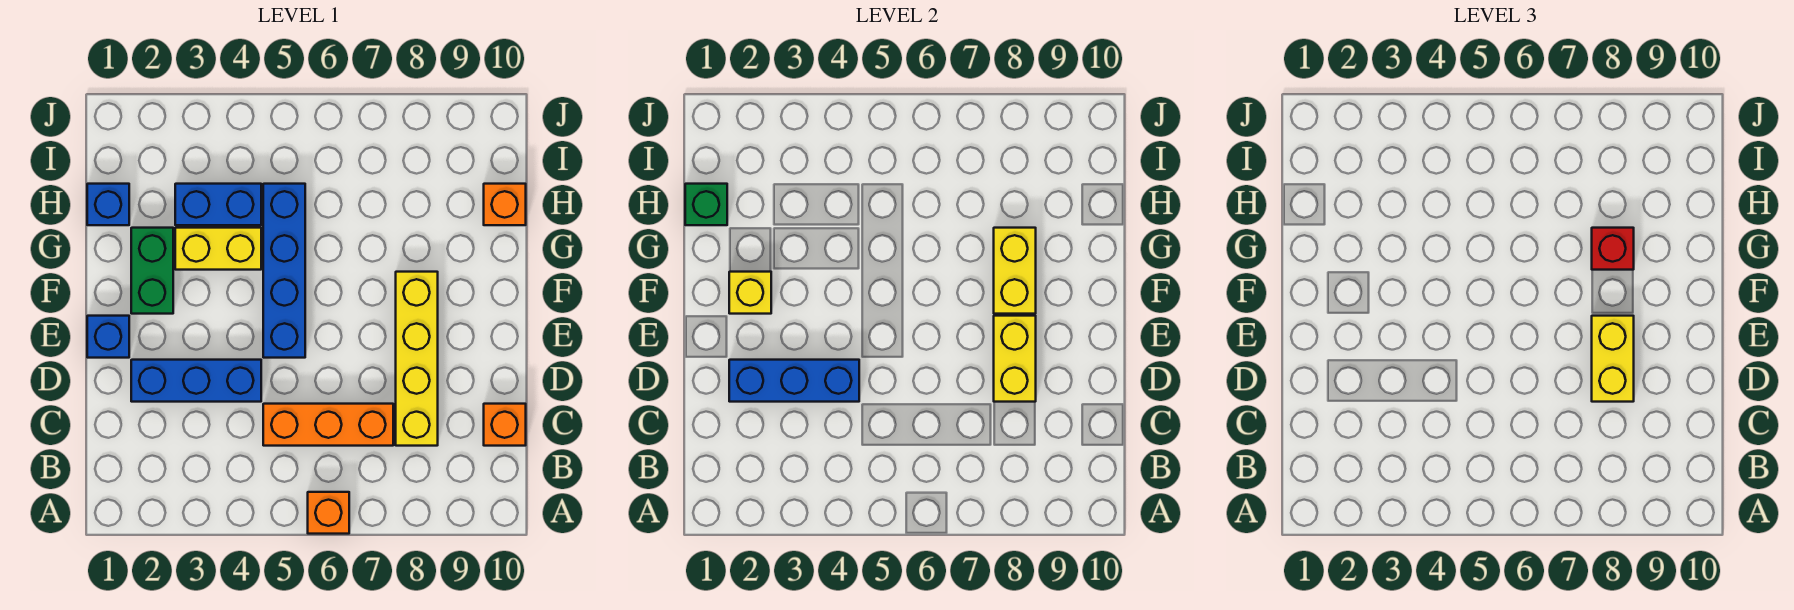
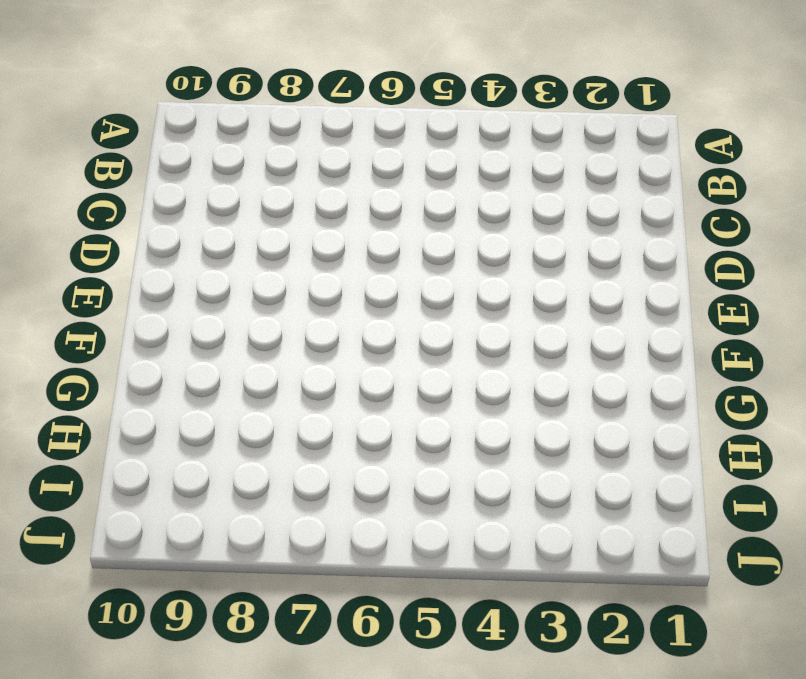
none -> orange 1x1 brick [308,492,349,534]
none -> orange 1x3 brick [263,404,393,446]
none -> yellow 1x4 brick [396,272,438,446]

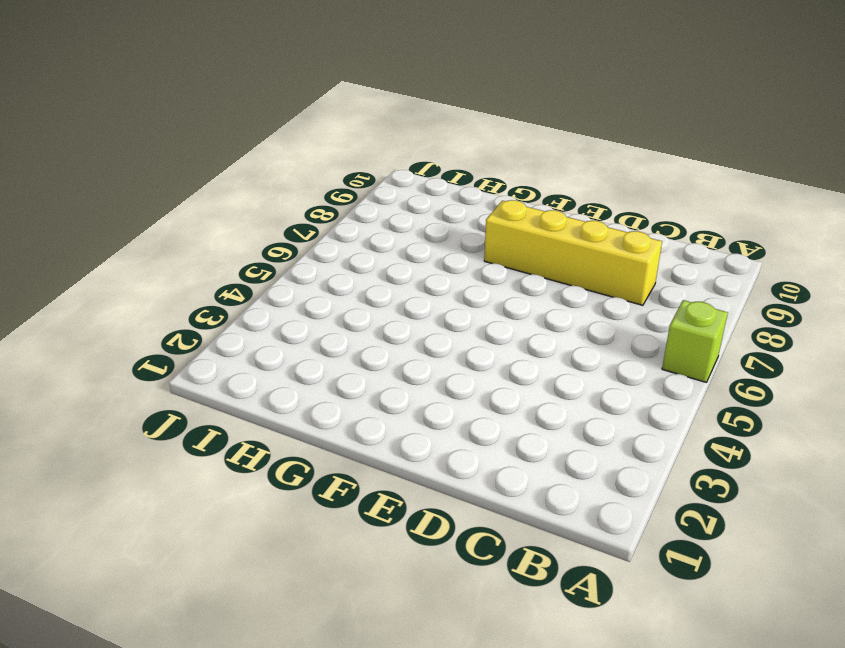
lime 1x1 brick [662,300,728,382] -> orange 1x1 brick [308,492,349,534]
none -> orange 1x3 brick [263,404,393,446]
none -> orange 1x1 brick [484,404,526,446]
none -> blue 1x3 brick [131,360,261,402]

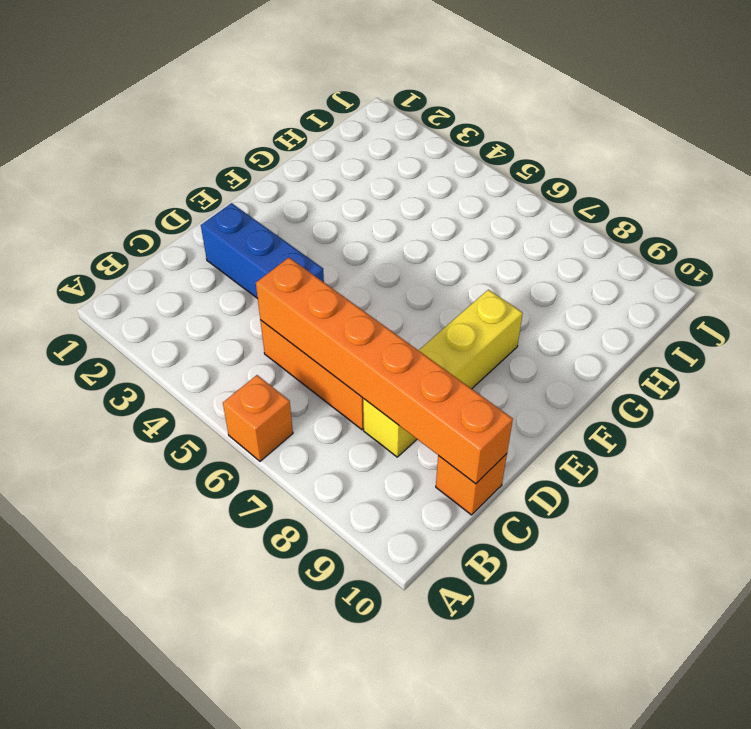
orange 1x6 brick [256,258,513,484] -> none
none -> blue 1x1 brick [87,316,129,358]
none -> blue 1x4 brick [263,184,305,358]
none -> green 1x2 brick [131,228,173,314]

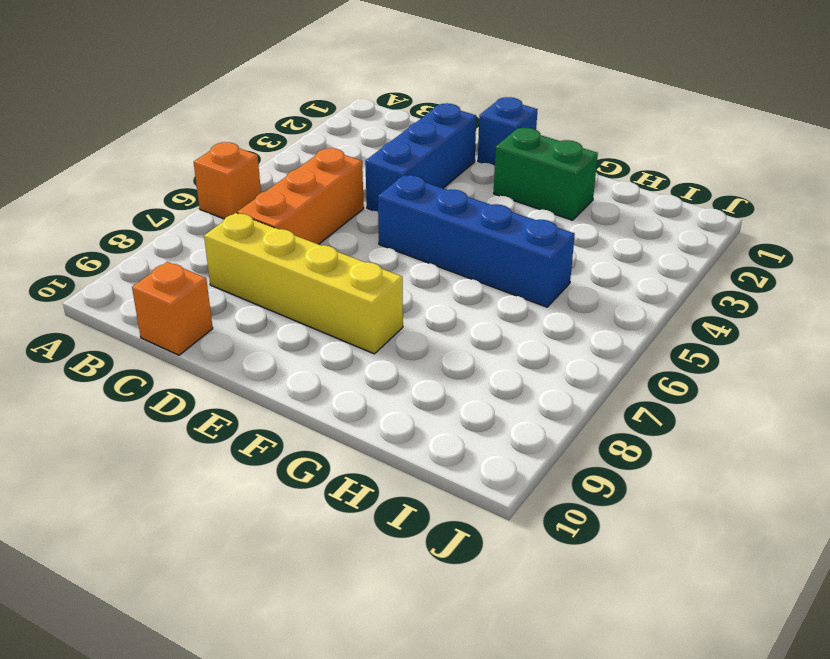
none -> yellow 1x2 brick [175,228,261,270]
none -> blue 1x1 brick [87,184,129,225]
none -> blue 1x2 brick [175,184,261,225]

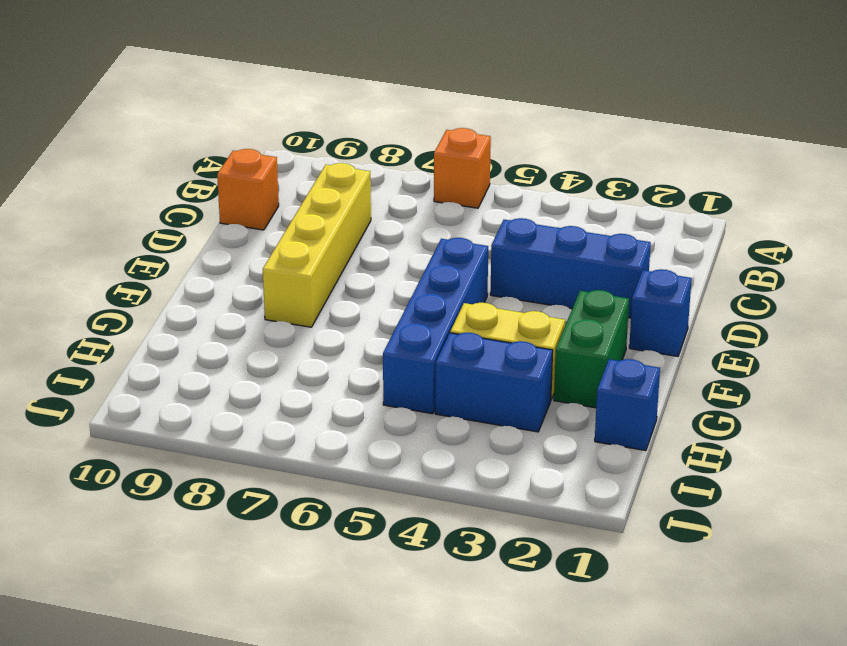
none -> orange 1x3 brick [263,404,393,446]
none -> orange 1x1 brick [484,184,526,225]
none -> blue 1x3 brick [729,360,859,402]

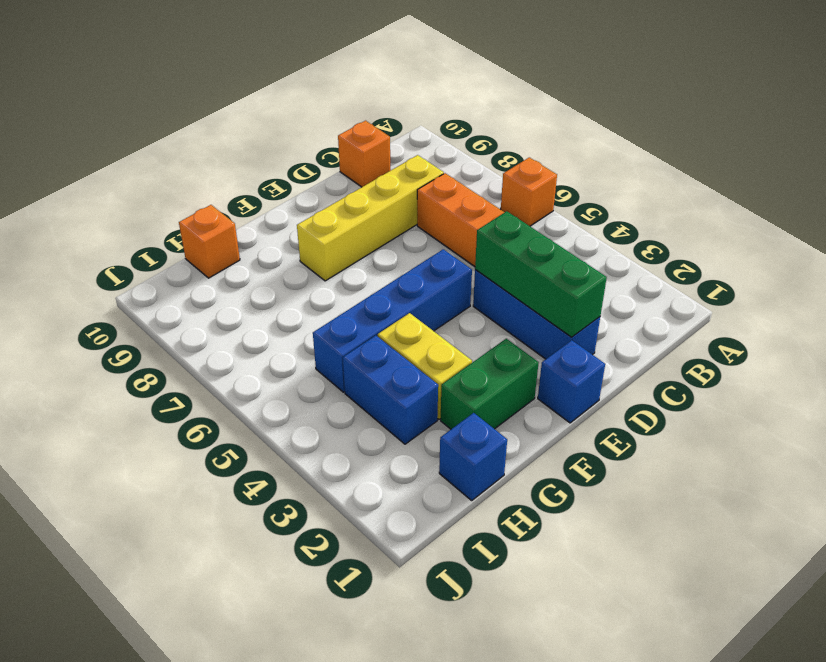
green 1x3 brick [475,211,607,337] -> blue 1x3 brick [729,360,859,402]
none -> yellow 1x2 brick [994,316,1036,402]
none -> yellow 1x1 brick [729,272,771,314]
none -> yellow 1x2 brick [994,228,1036,314]

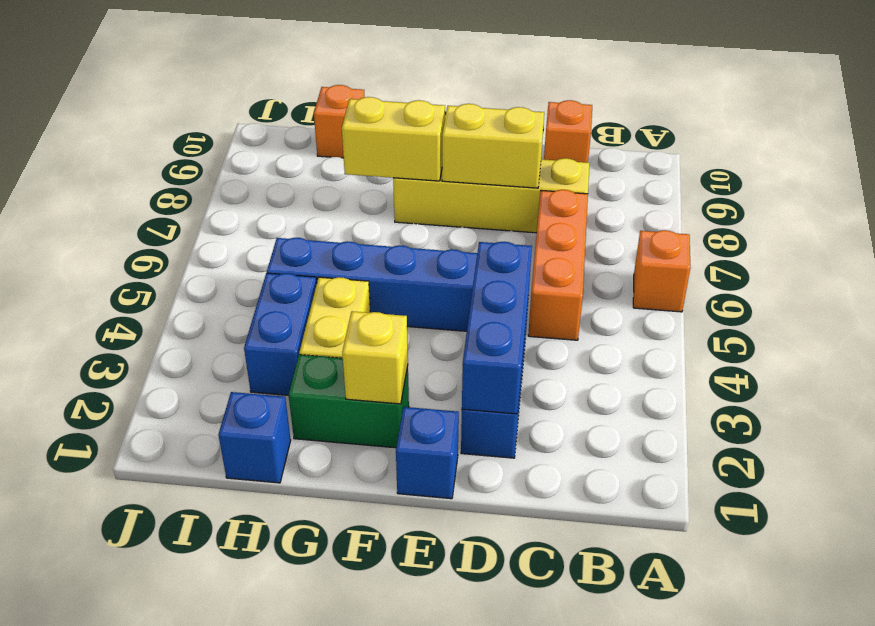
none -> green 1x1 brick [685,184,727,225]
none -> yellow 1x2 brick [1592,316,1634,402]
none -> red 1x1 brick [1592,228,1634,270]

